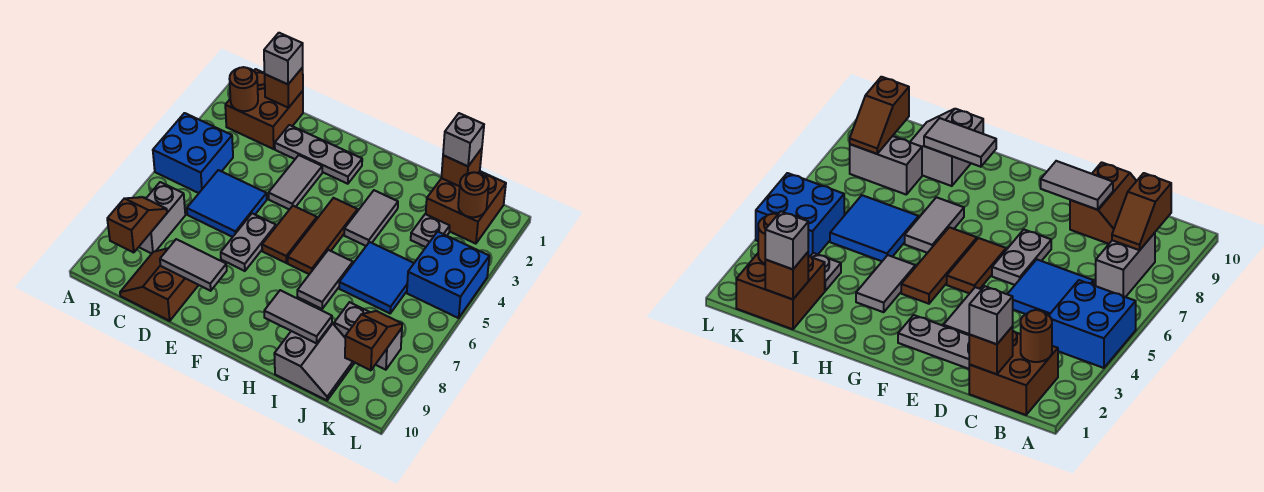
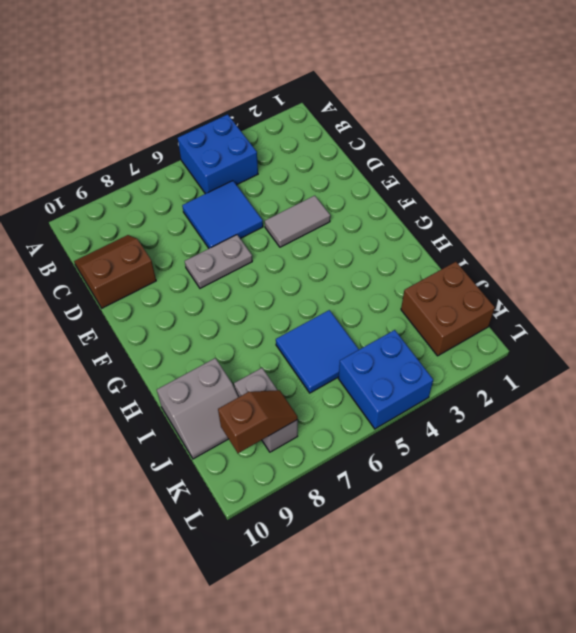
none -> brown 2x2 brick [225,69,303,149]
none -> grey 1x2 brick [139,182,185,254]
none -> grey 1x3 plate [275,125,362,184]

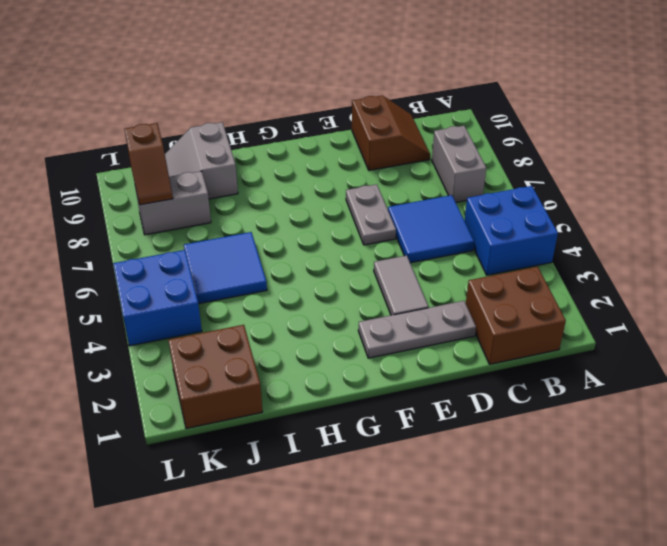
none -> brown 1x2 tile [262,206,317,263]
none -> brown 1x3 tile [288,198,358,274]
none -> grey 1x2 tile [344,190,398,246]

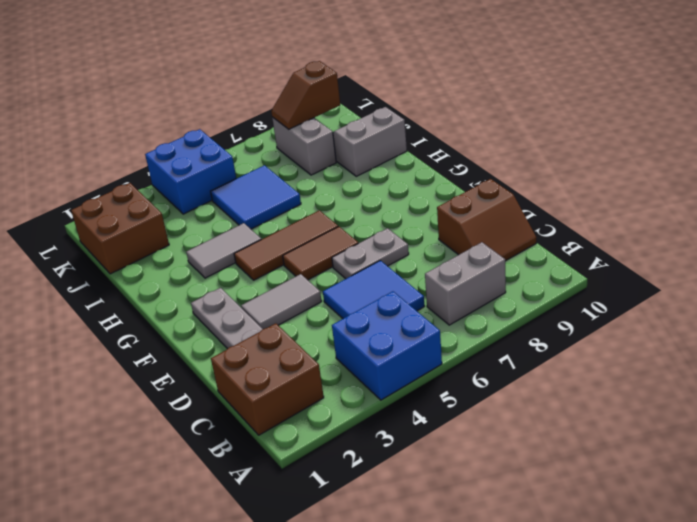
none -> grey 1x2 tile [297,250,353,309]
none -> grey 1x1 plate [411,214,450,247]
none -> brown 1x1 round brick [230,67,258,111]

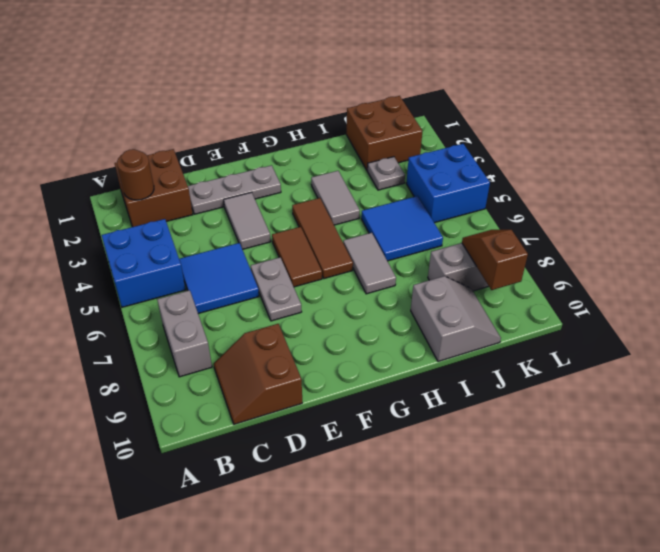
none -> brown 1x2 slope [107,197,167,253]
none -> brown 1x1 brick [265,68,303,108]
none -> grey 1x2 tile [160,239,227,291]

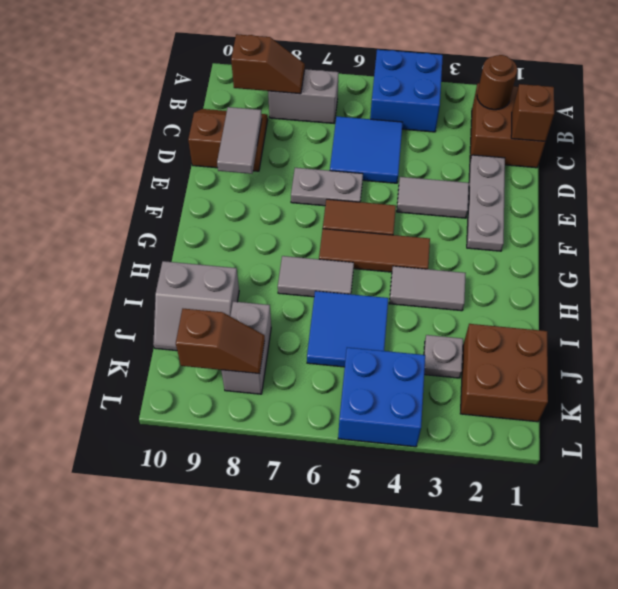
none -> grey 1x2 tile [264,290,332,343]
none -> brown 1x1 brick [441,149,482,186]
none -> brown 1x1 round brick [458,172,489,217]

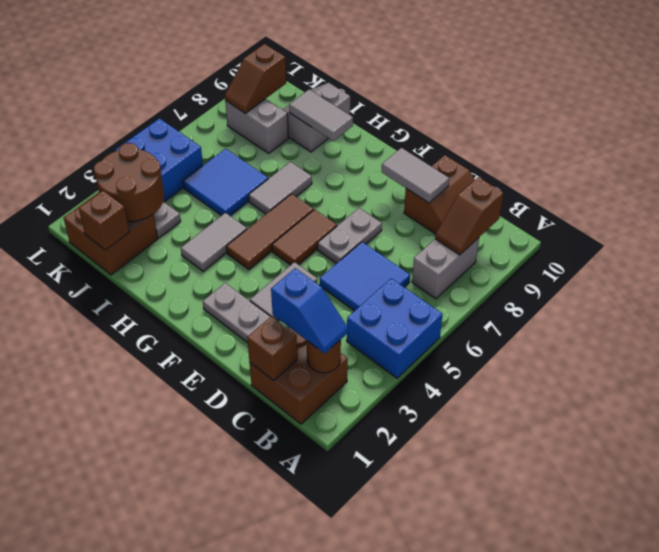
blue 1x2 slope [271,268,348,353] -> none
brown 2x2 round brick [94,143,164,222] -> brown 1x1 round brick [458,172,489,217]
none -> grey 1x1 brick [264,33,303,84]
none -> grey 1x1 brick [443,113,484,166]

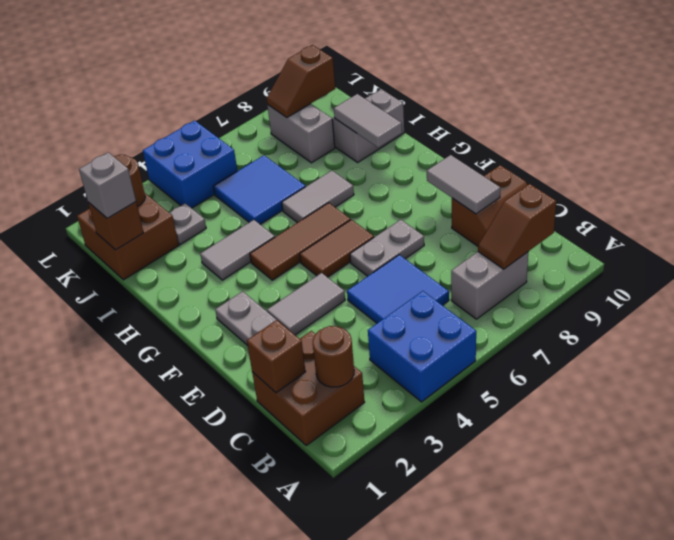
none -> grey 1x1 brick [264,33,303,84]

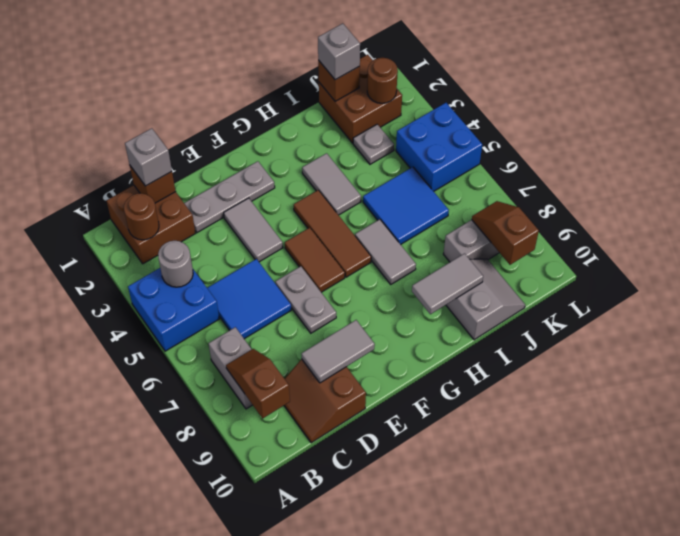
grey 1x1 round brick [158,241,193,287] -> none

